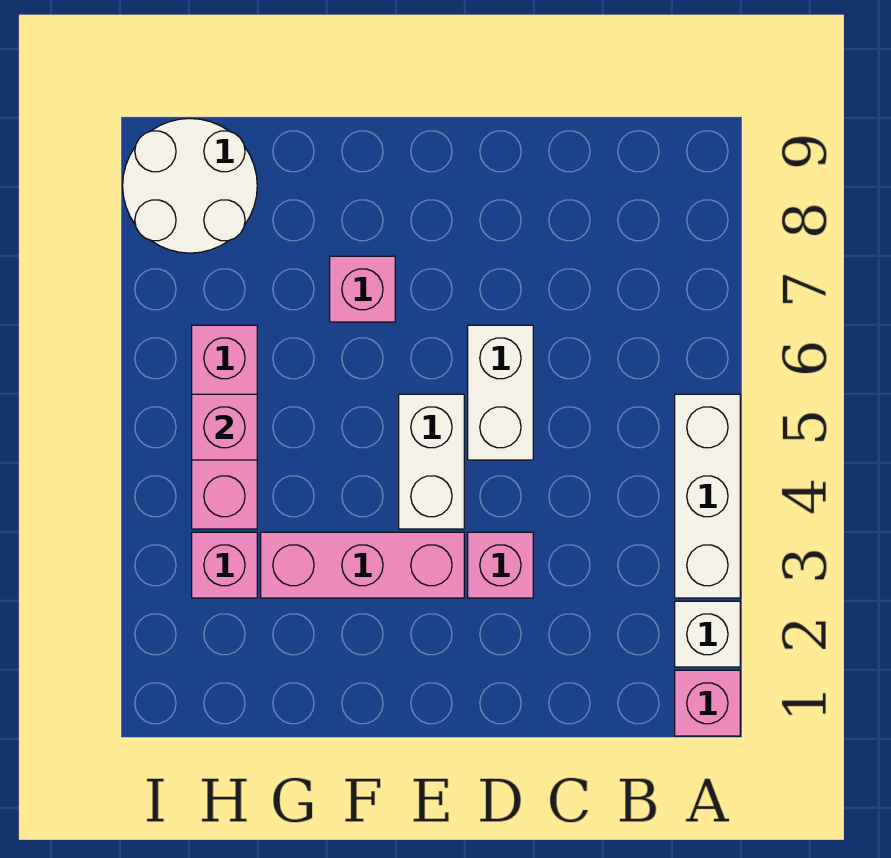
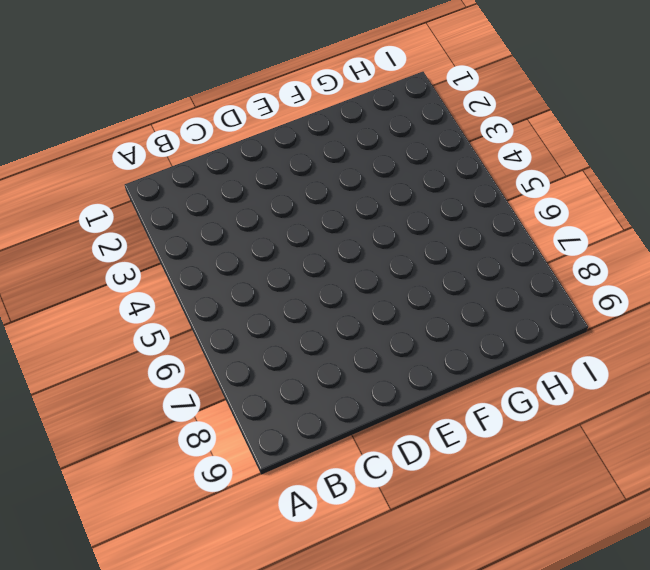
none -> pink 1x1 brick [675,670,740,736]
none -> white 1x1 brick [675,601,740,667]
none -> white 1x3 brick [675,394,740,598]

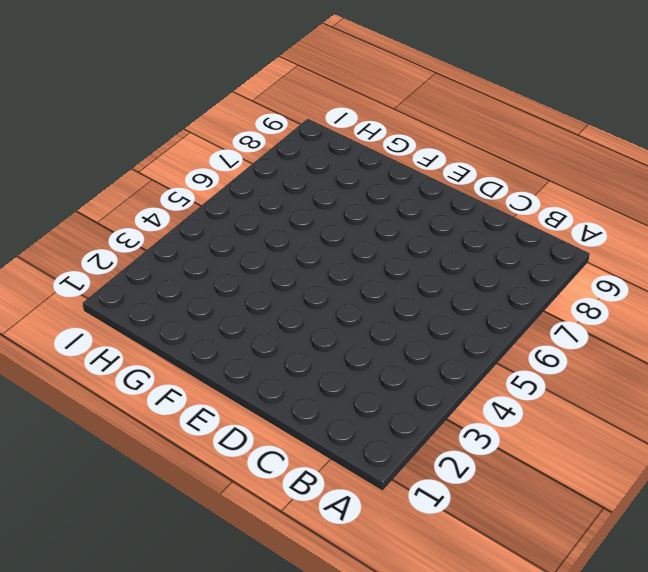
none -> pink 1x1 brick [675,670,740,736]
none -> white 1x1 brick [675,601,740,667]
none -> white 1x3 brick [675,394,740,598]

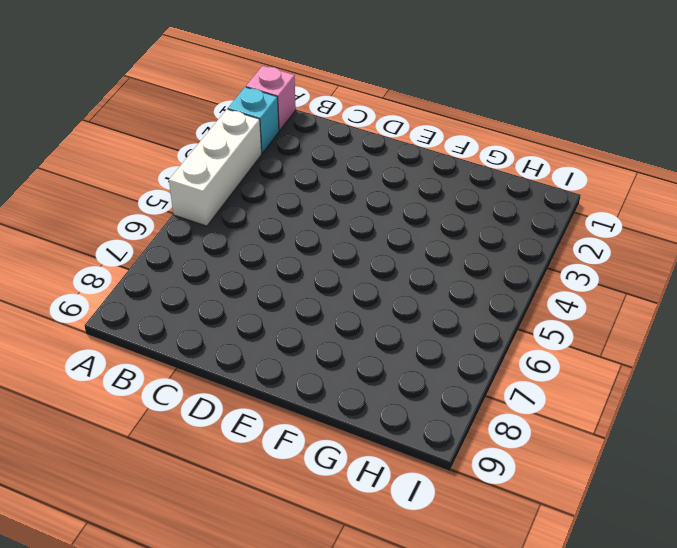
cyan 1x1 brick [228,87,279,153] -> white 1x1 brick [675,601,740,667]
none -> pink 1x1 brick [468,532,533,598]
none -> white 1x2 brick [468,325,533,460]
none -> pink 1x3 brick [261,532,464,598]

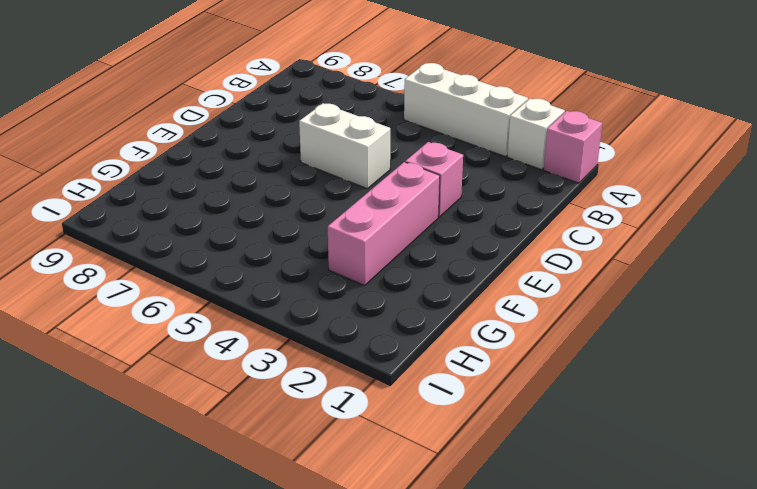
none -> white 1x2 brick [399,394,464,529]
none -> pink 1x1 brick [330,256,395,322]
none -> pink 1x1 brick [192,532,257,598]

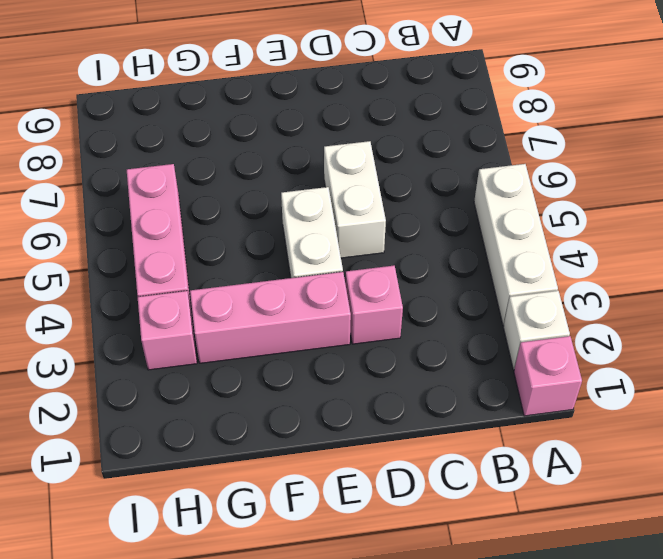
none -> pink 1x1 brick [330,256,395,322]
none -> white 2x2 round brick [123,119,257,253]
none -> pink 1x1 brick [192,394,257,460]

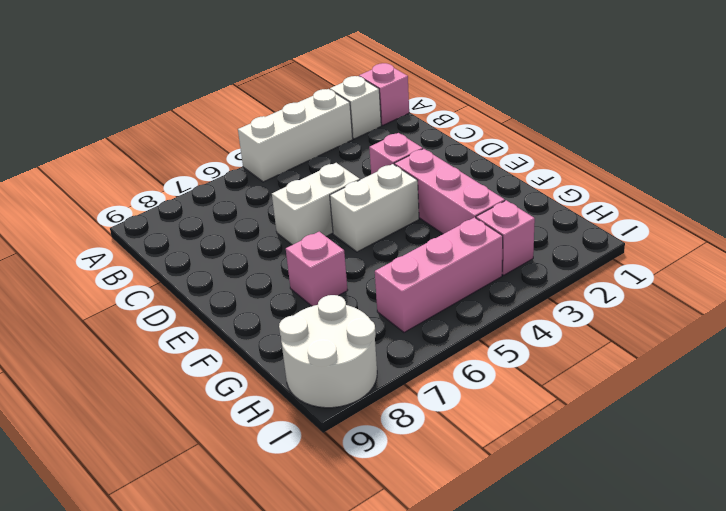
none -> pink 1x1 brick [192,394,257,460]

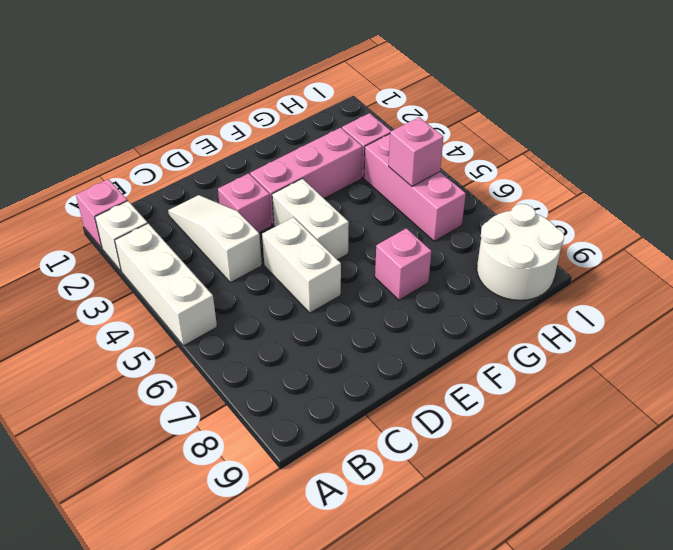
white 1x3 slope [168,195,262,283] -> none

